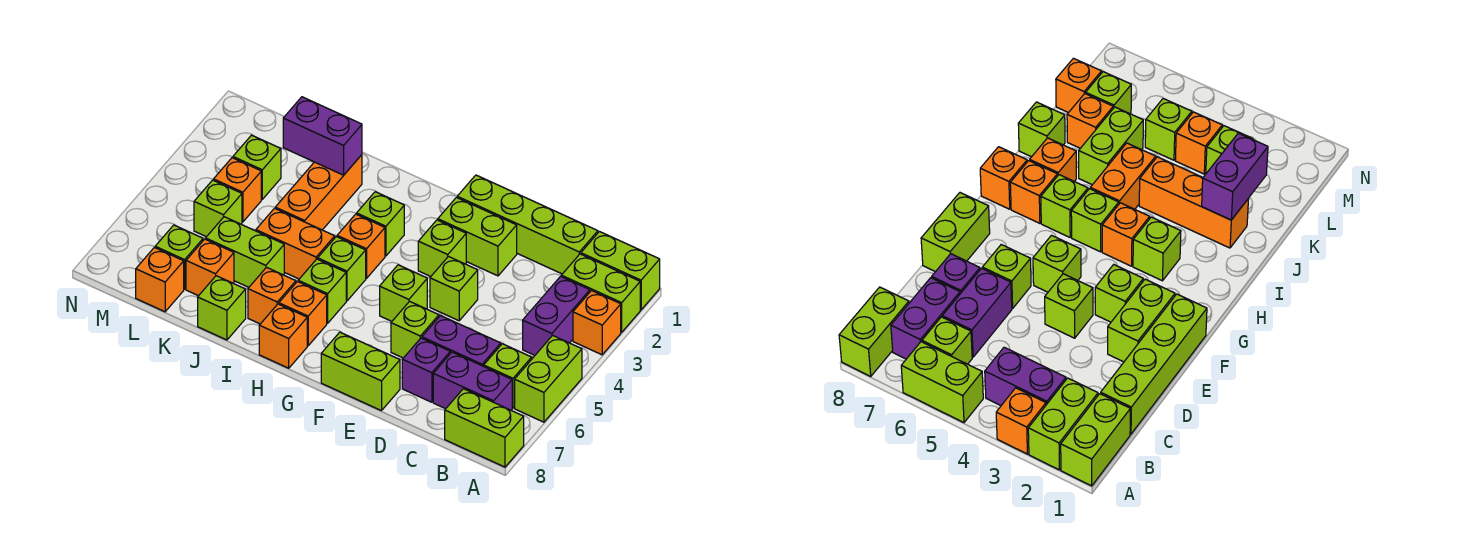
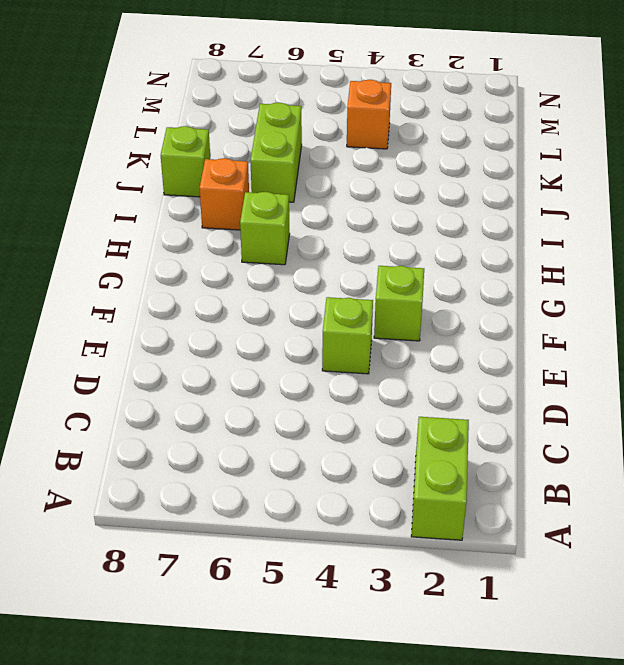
none -> lime 1x2 brick [581,232,660,310]
none -> orange 1x1 brick [573,291,621,355]
none -> lime 1x2 brick [515,335,582,422]
none -> lime 1x2 brick [445,389,524,467]

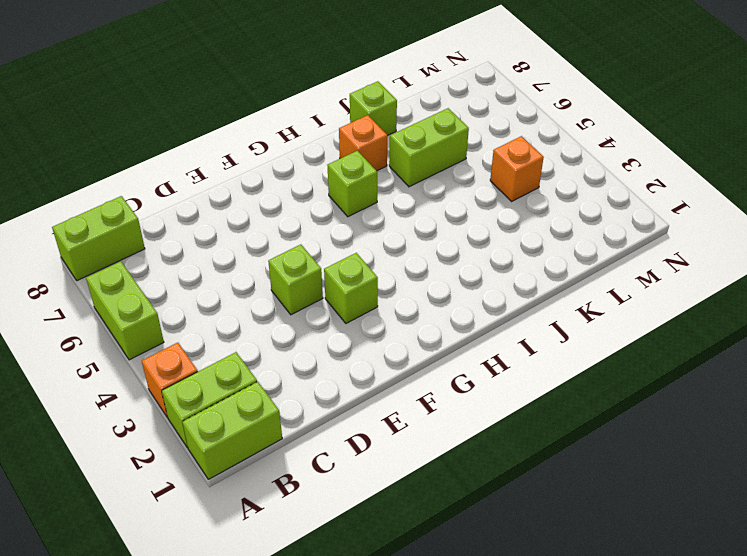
none -> purple 1x2 brick [523,276,590,355]
none -> lime 1x1 brick [484,344,532,408]
none -> purple 1x2 brick [433,352,512,410]
none -> lime 1x4 brick [457,175,598,274]

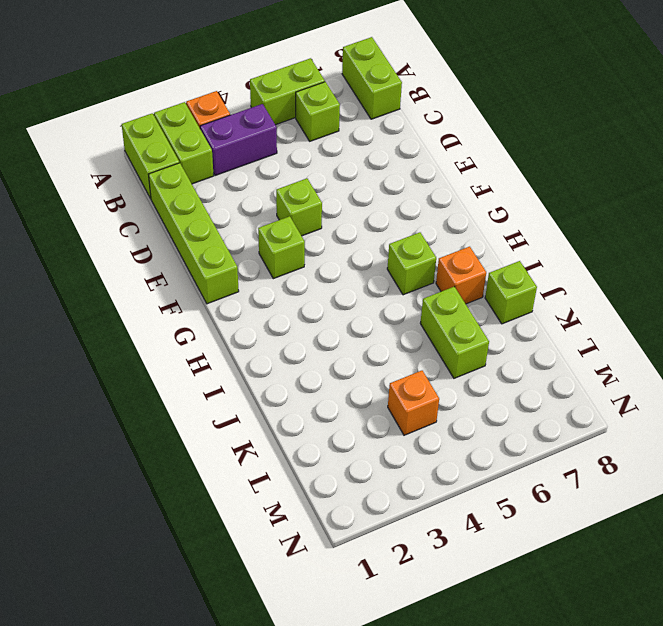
none -> purple 1x2 brick [433,352,512,410]
none -> purple 1x2 brick [422,316,501,366]
none -> purple 1x1 brick [402,338,450,402]
none -> lime 1x2 brick [438,198,517,276]

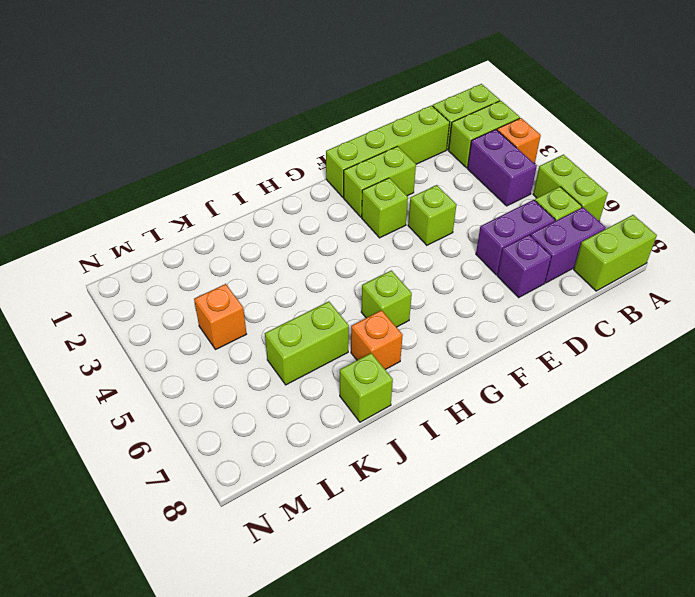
none -> lime 1x1 brick [391,301,439,358]
none -> lime 1x2 brick [321,332,400,411]
none -> lime 1x1 brick [380,265,427,321]
none -> lime 1x1 brick [357,192,404,256]

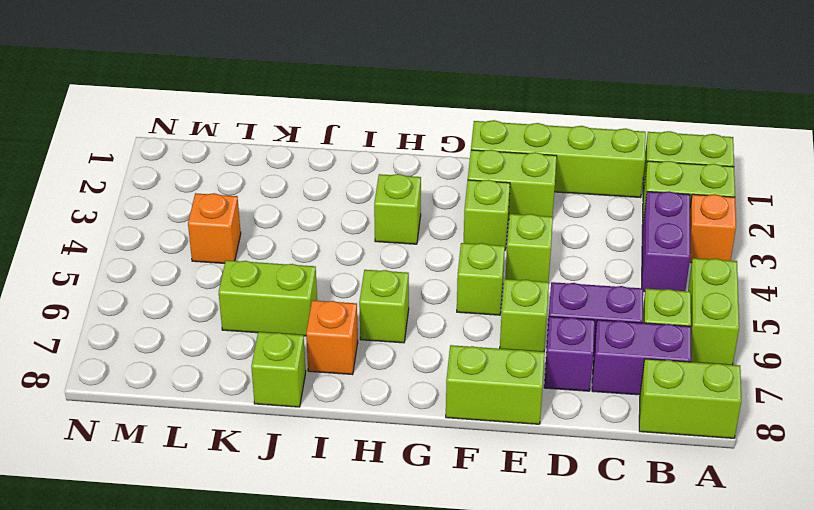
none -> orange 1x1 brick [337,214,385,278]
none -> lime 1x1 brick [318,237,366,301]
none -> orange 1x1 brick [279,282,327,346]
none -> orange 1x1 brick [259,304,307,368]

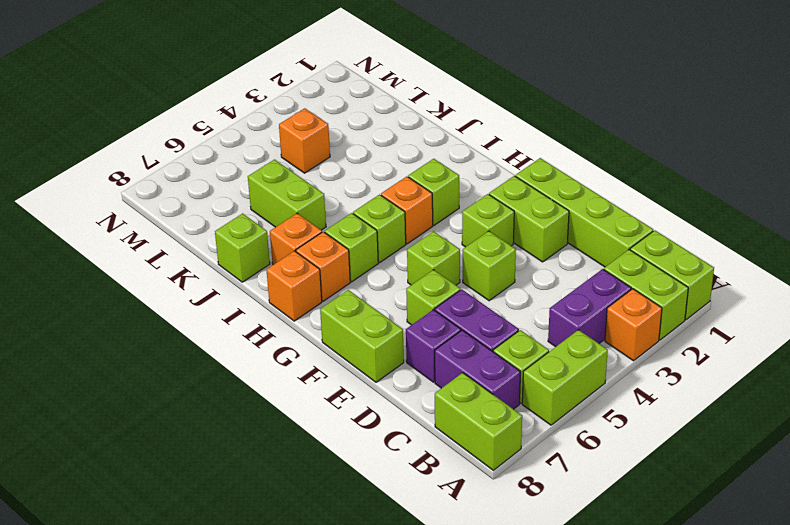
none -> orange 1x2 brick [256,208,335,279]
none -> orange 1x3 brick [275,155,362,230]
none -> orange 1x1 brick [186,239,234,296]
none -> lime 1x1 brick [233,135,281,199]

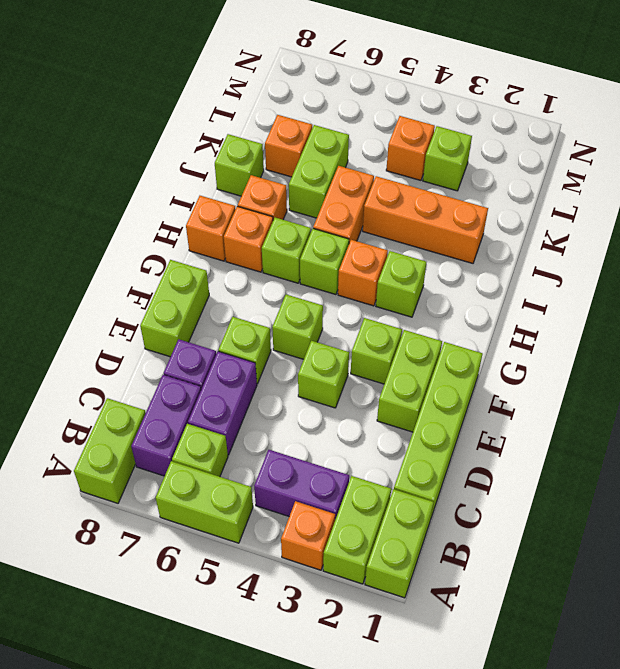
none -> lime 1x1 brick [194,180,242,237]
none -> lime 1x1 brick [155,225,203,289]
none -> orange 1x1 brick [136,247,184,312]
none -> purple 1x2 brick [283,97,362,175]

